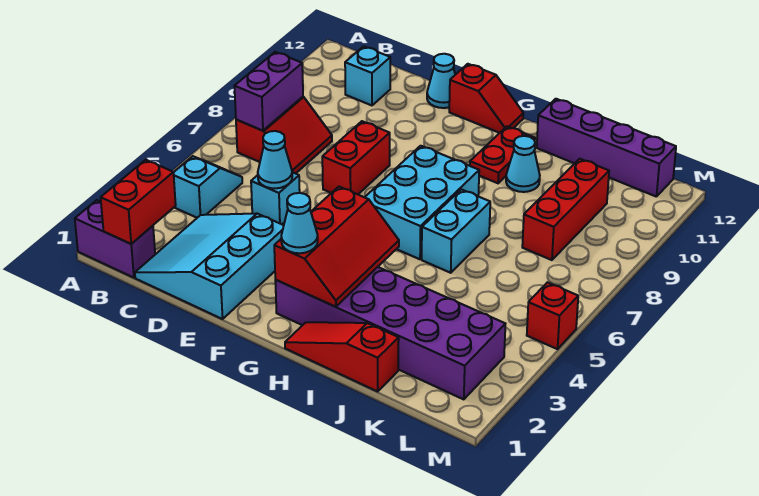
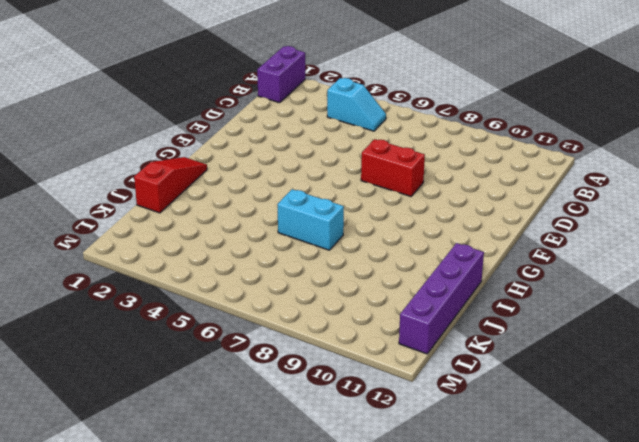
none -> red 2x2 slope [236,97,332,174]
none -> cyan 3x3 slope [135,213,284,319]
none -> cyan 1x1 brick [345,46,390,105]

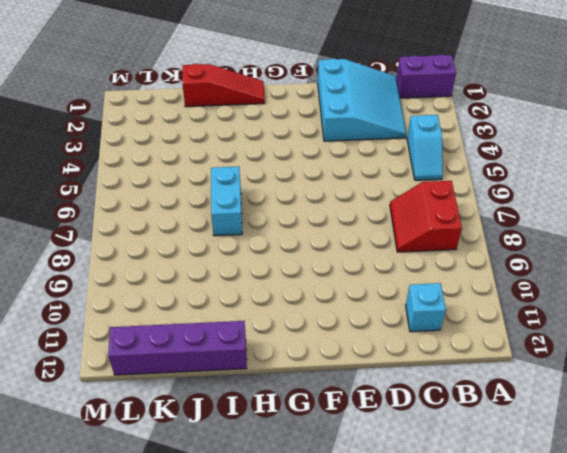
none -> cyan 1x1 brick [251,172,300,224]
none -> red 1x2 brick [322,121,390,194]
none -> cyan 1x1 cone [427,54,455,108]

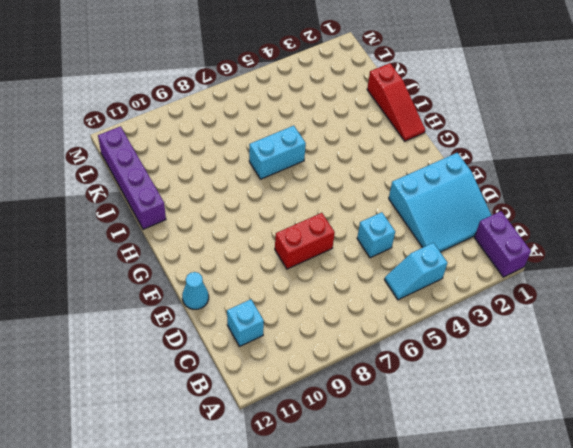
none -> red 2x2 slope [236,97,332,174]
none -> red 1x2 slope [449,64,523,133]
none -> purple 2x6 brick [275,267,505,399]

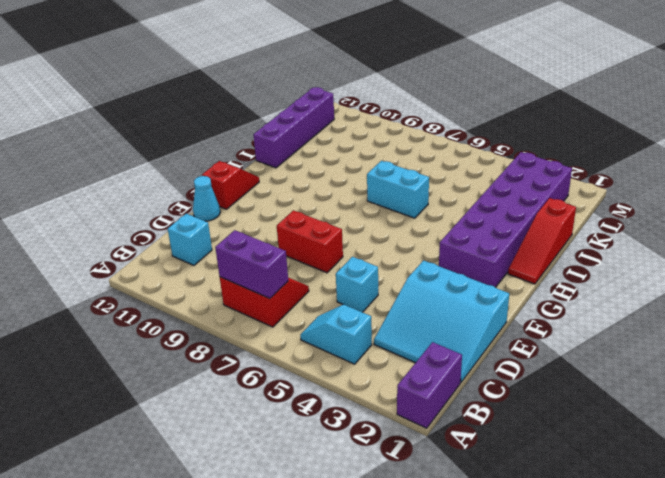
none -> cyan 2x3 brick [365,146,479,259]
none -> red 1x2 plate [470,127,535,183]
none -> cyan 1x1 cone [506,136,540,192]

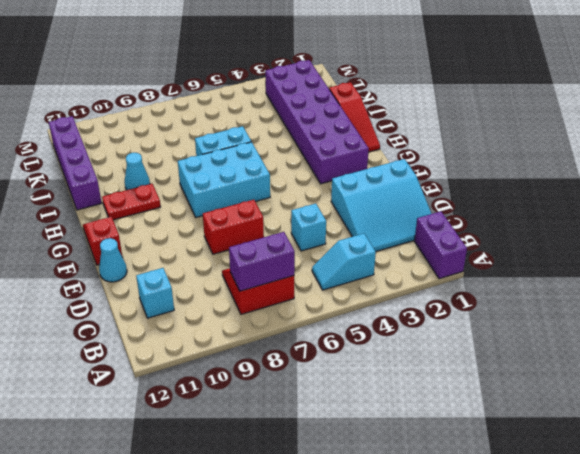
none -> red 1x3 brick [522,159,609,260]
none -> red 1x1 brick [527,282,578,349]
none -> red 1x2 brick [101,160,176,244]

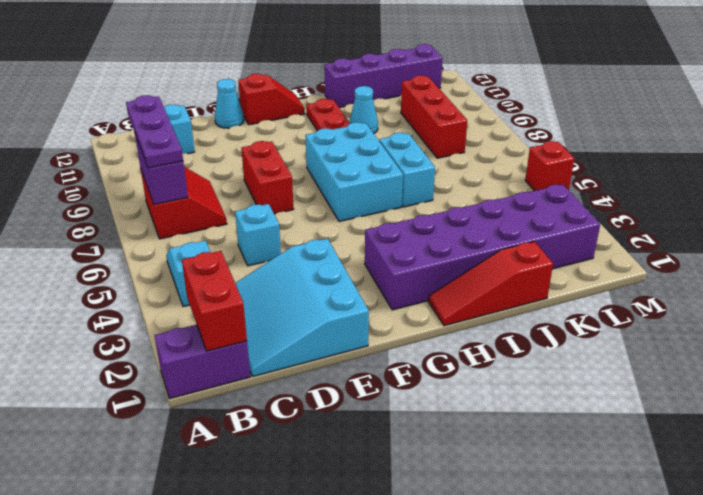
purple 1x3 plate [126,95,183,168] -> none
none -> cyan 1x1 cone [258,131,292,188]
none -> red 2x3 slope [274,187,399,307]
none -> cyan 1x1 cone [281,193,318,253]

